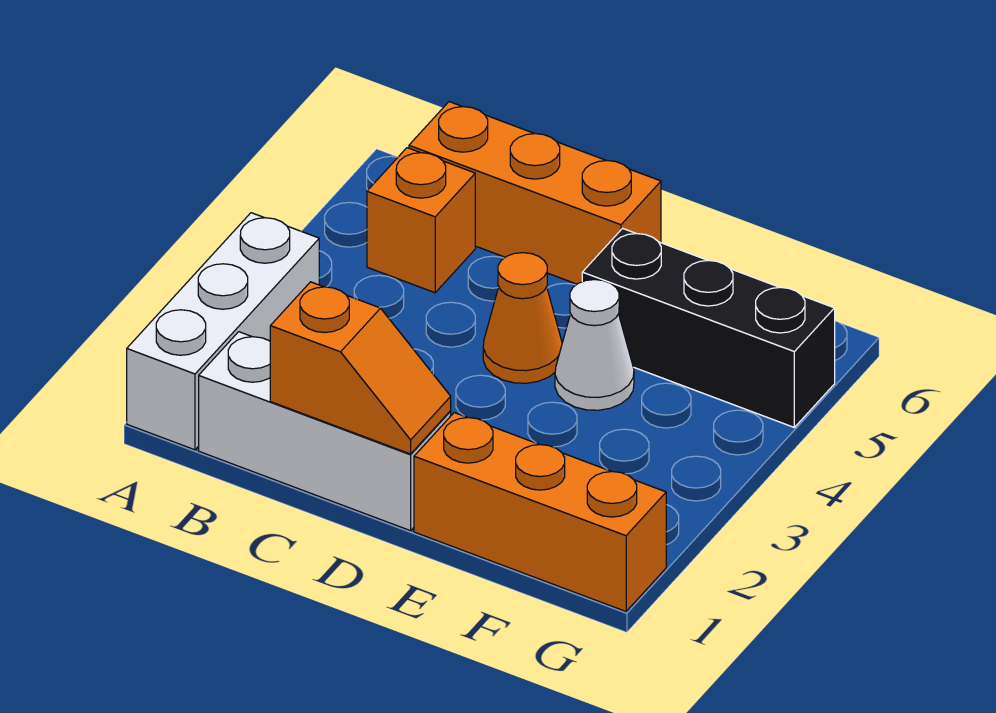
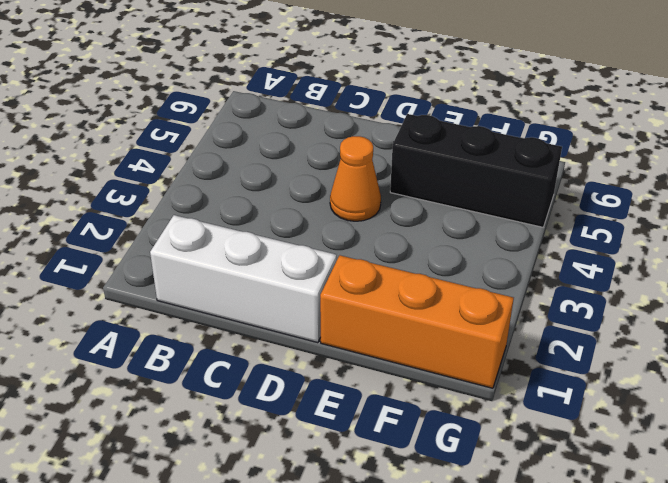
none -> white 1x3 brick [127,213,319,450]
none -> orange 1x1 brick [367,148,475,293]

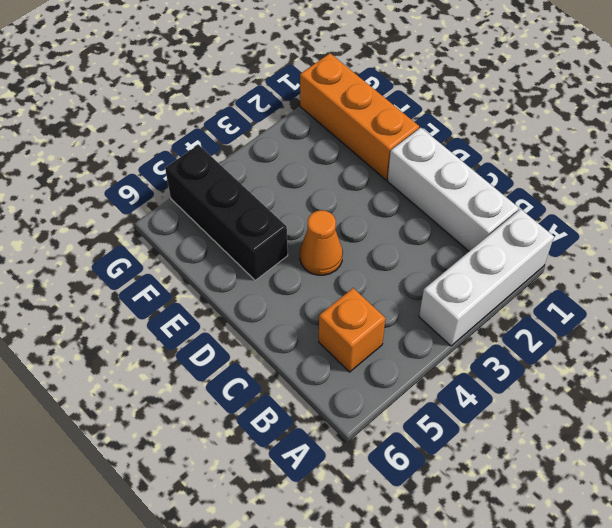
none -> orange 1x3 brick [409,102,661,284]
none -> white 1x1 cone [555,280,634,410]

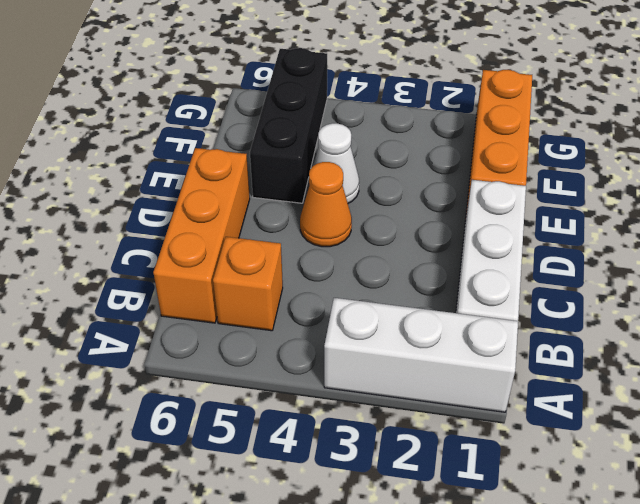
none -> orange 1x2 slope [270,282,451,454]

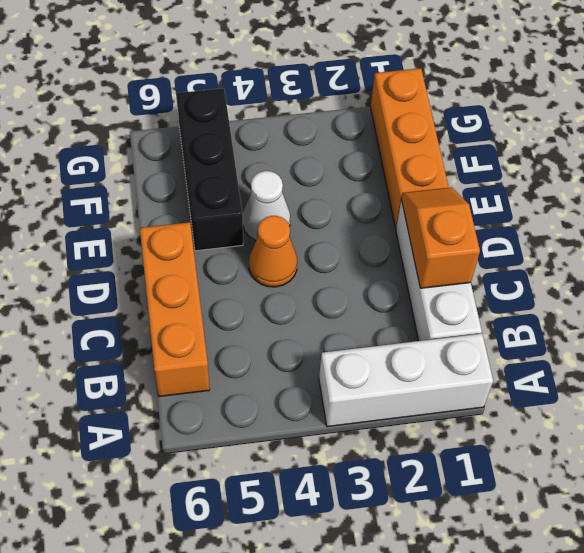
none -> orange 1x1 brick [367,148,475,293]

